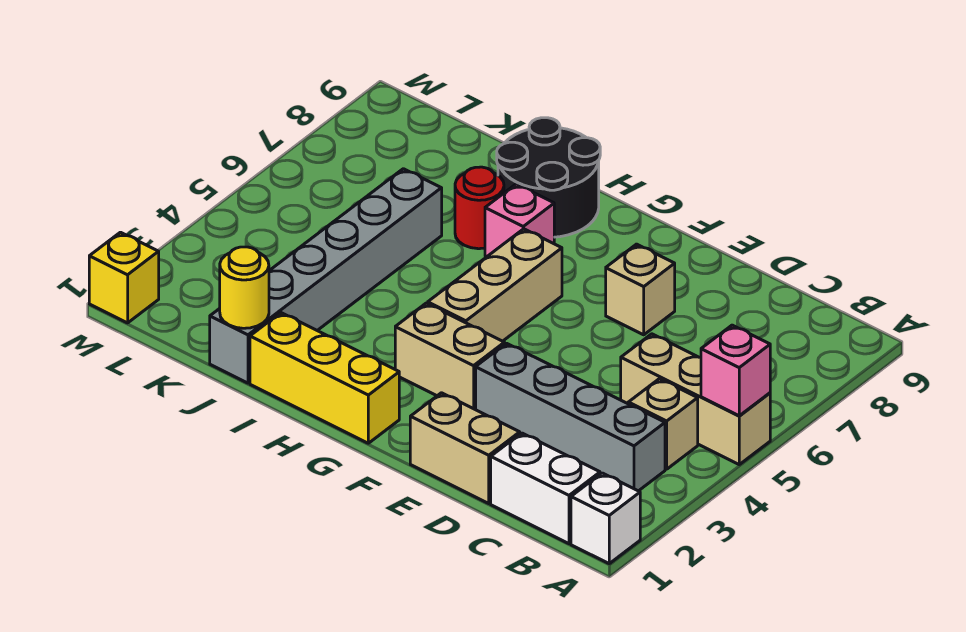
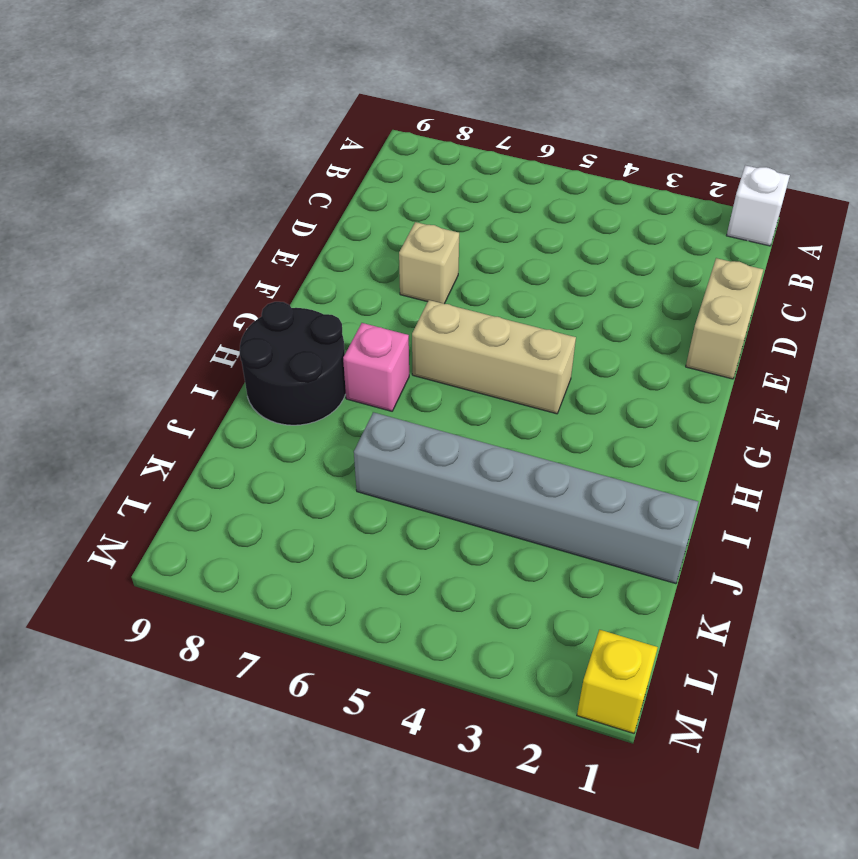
none -> tan 1x3 brick [621,334,770,464]
none -> white 1x2 brick [491,433,600,544]
none -> grey 1x4 brick [476,343,665,491]

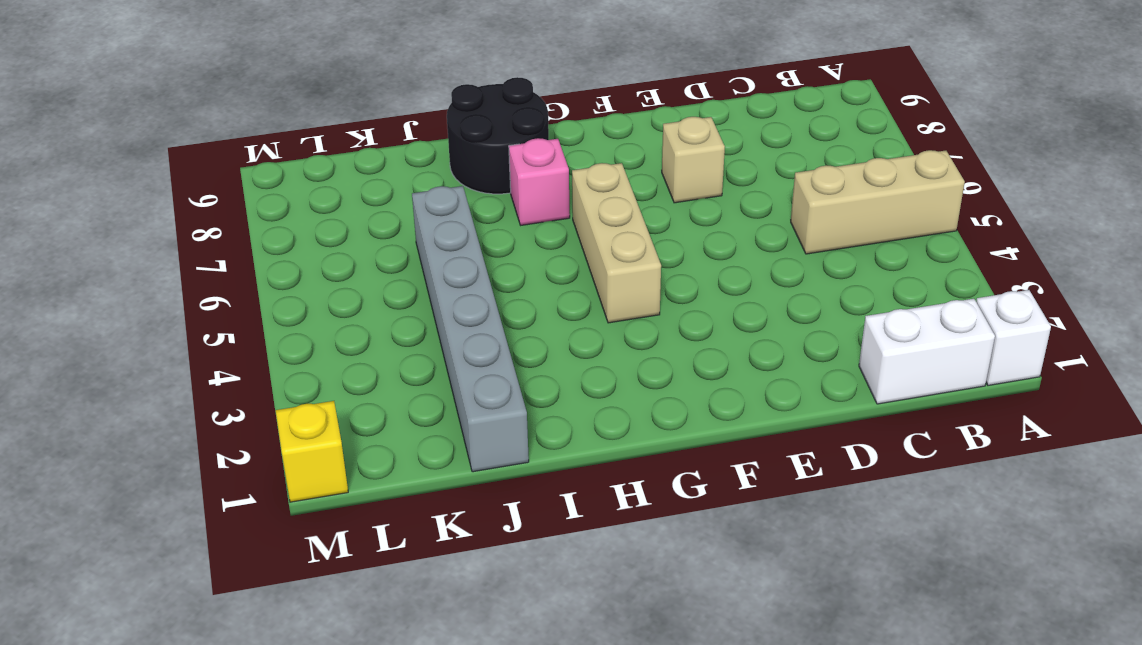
none -> grey 1x4 brick [476,343,665,491]
none -> tan 1x1 brick [628,379,698,469]
none -> tan 1x2 brick [410,393,520,503]

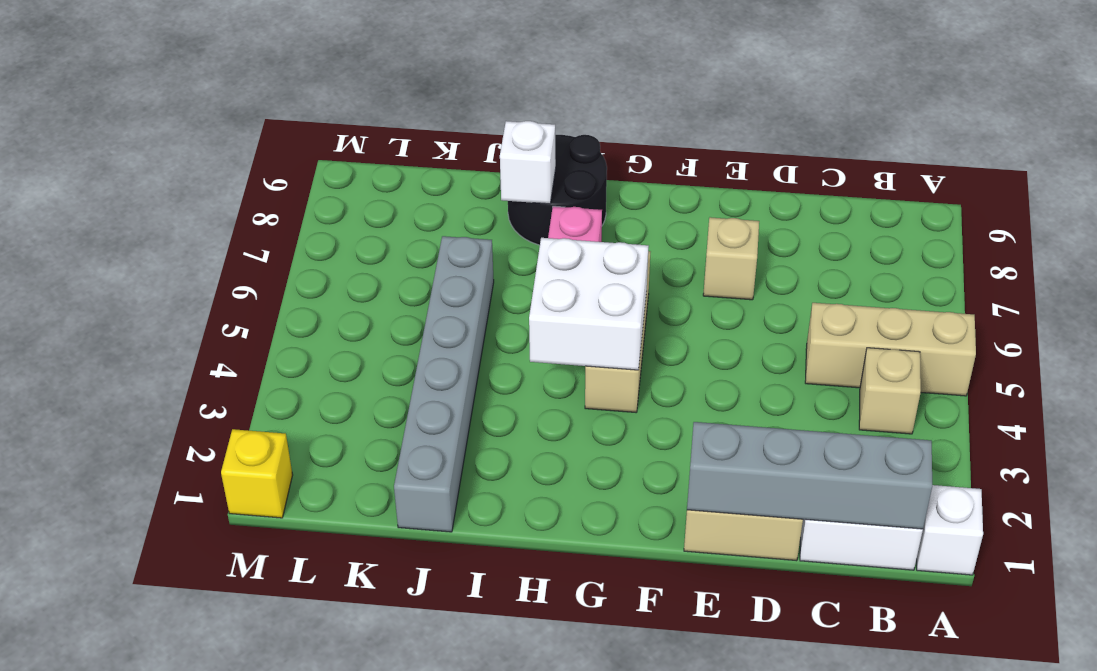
grey 1x4 brick [687,422,932,529] -> grey 1x4 brick moved to [476,343,665,491]
white 2x2 brick [529,238,649,370] -> none
white 1x1 brick [500,121,556,204] -> none
none -> tan 1x2 brick [395,303,505,410]
none -> yellow 1x3 brick [250,313,399,443]
none -> red 1x1 round brick [455,167,504,249]

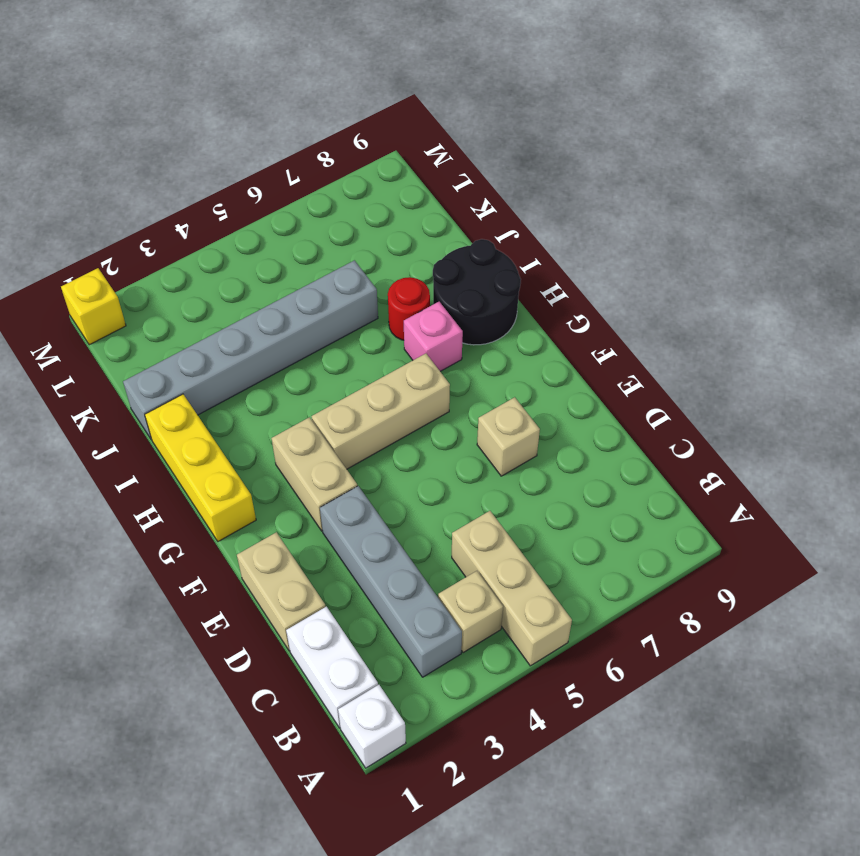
none -> pink 1x1 brick [701,325,770,416]
none -> yellow 1x1 round brick [220,247,269,328]

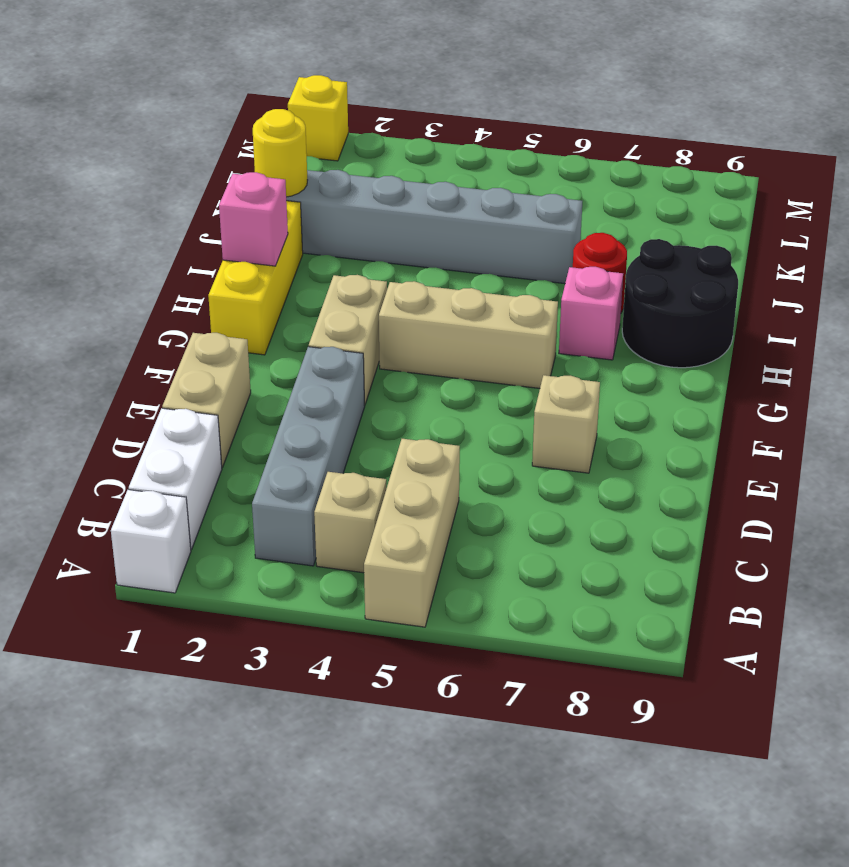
pink 1x1 brick [219,172,288,266] -> pink 1x1 brick moved to [701,325,770,416]

